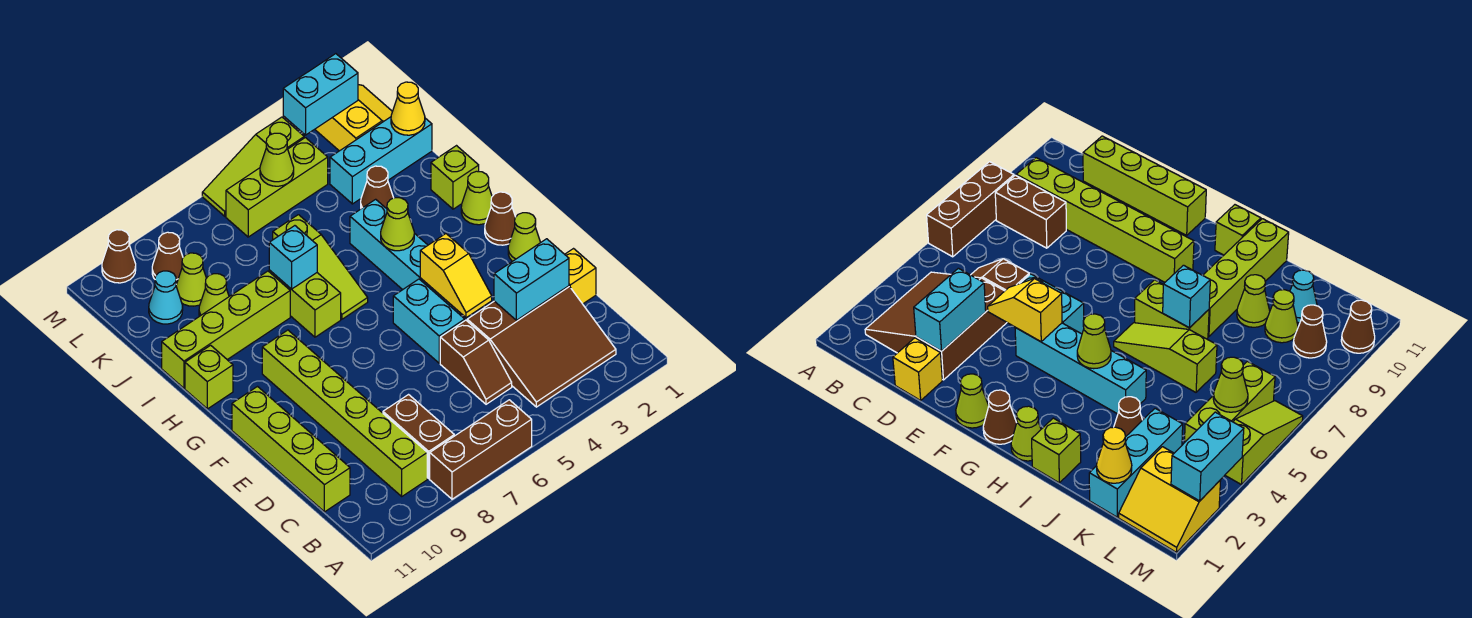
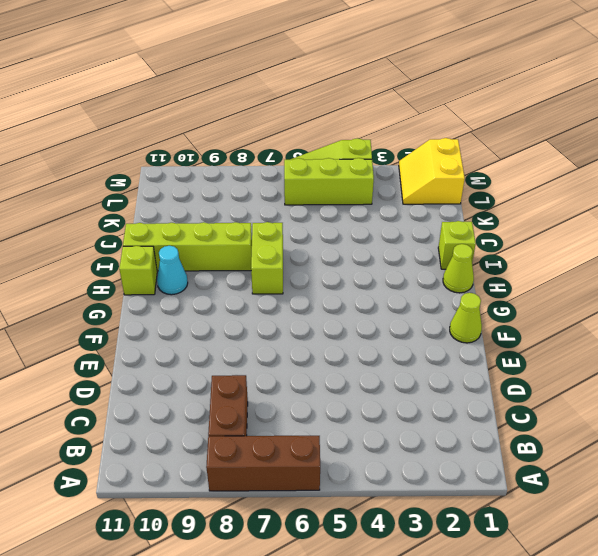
cyan 1x1 cone [157,246,188,295] -> cyan 1x1 cone moved to [149,271,183,324]
yellow 2x2 slope [399,138,465,204] -> yellow 2x2 slope turned to [315,85,392,151]
none -> brown 3x3 slope [467,286,616,407]
none -> lime 1x6 brick [262,330,427,496]
none -> brown 1x2 slope [440,320,512,404]
none -> lime 1x4 brick [232,387,350,512]

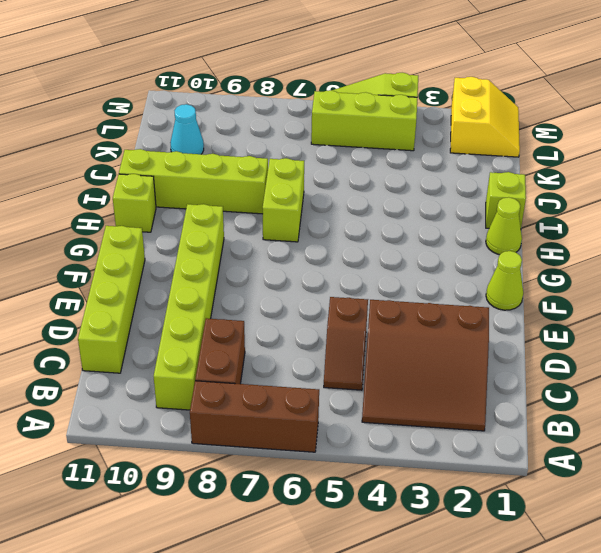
none -> yellow 1x1 brick [565,249,596,304]
none -> cyan 1x2 brick [393,279,465,363]
none -> cyan 1x4 brick [350,199,460,314]
none -> brown 1x1 cone [485,192,515,245]

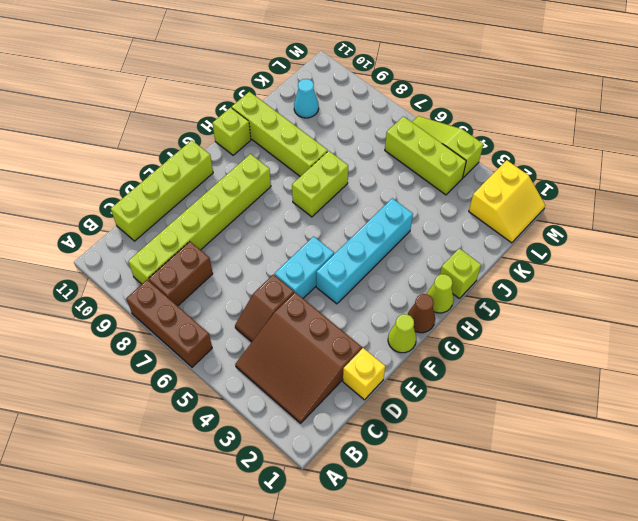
none -> lime 1x3 slope [273,215,368,319]
none -> brown 1x1 cone [361,166,393,209]
none -> lime 1x1 cone [199,274,229,316]
none -> cyan 1x3 brick [330,117,432,204]

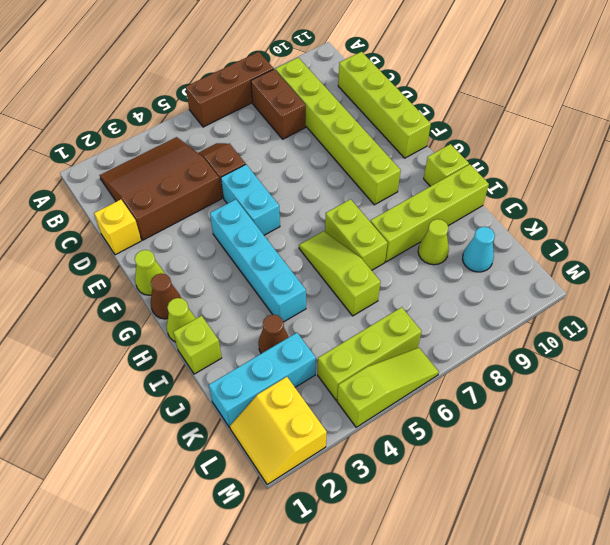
none -> lime 1x1 cone [176,253,206,306]
none -> brown 1x1 cone [152,232,183,284]
none -> brown 1x1 cone [102,230,136,283]
none -> cyan 1x2 brick [494,239,569,320]

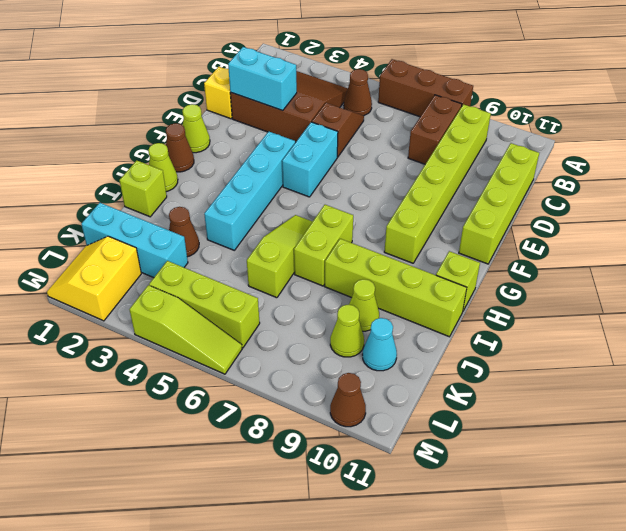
brown 1x1 cone [344,69,372,116] -> brown 1x1 cone moved to [152,232,183,284]
none -> yellow 1x2 slope [420,234,492,318]
none -> lime 1x1 cone [381,198,414,251]
none -> cyan 1x1 brick [269,226,317,289]
none -> yellow 1x1 cone [391,82,425,135]

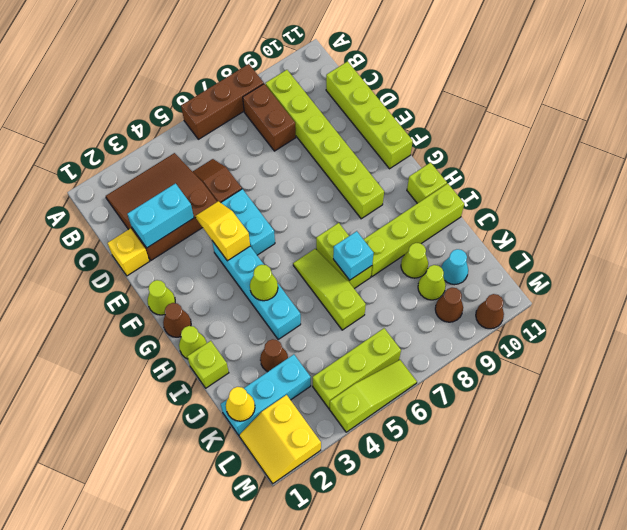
none -> lime 1x1 cone [260,133,294,186]
none -> cyan 1x2 brick [283,54,358,135]

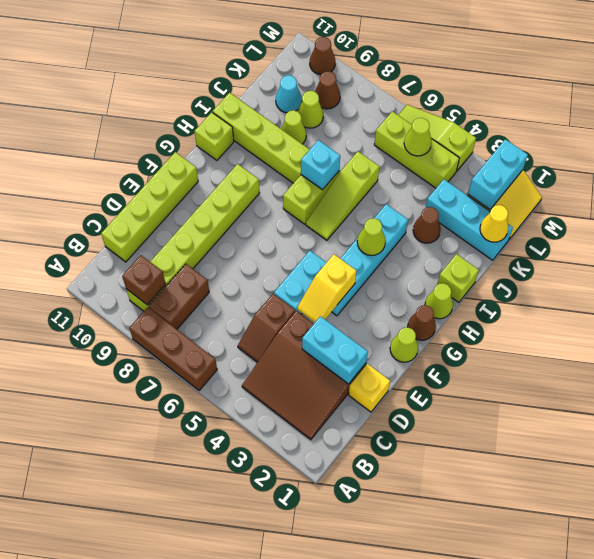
brown 1x1 brick [122,255,166,305] -> none
cyan 1x2 brick [468,139,528,209] -> cyan 1x2 brick turned to [283,54,358,135]

